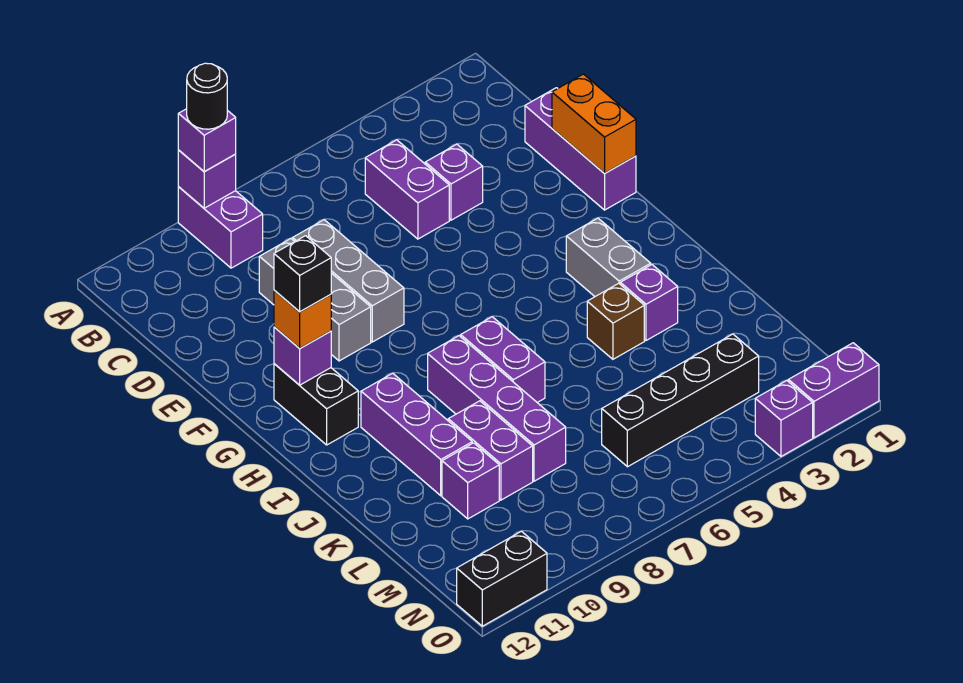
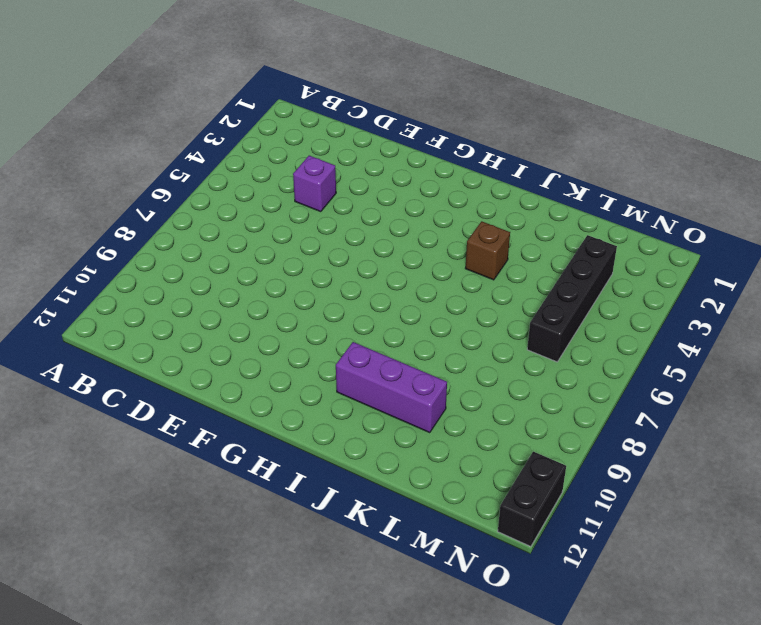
none -> purple 1x2 brick [178,187,263,268]
none -> purple 1x2 brick [365,140,449,239]
none -> purple 1x3 brick [525,88,636,210]

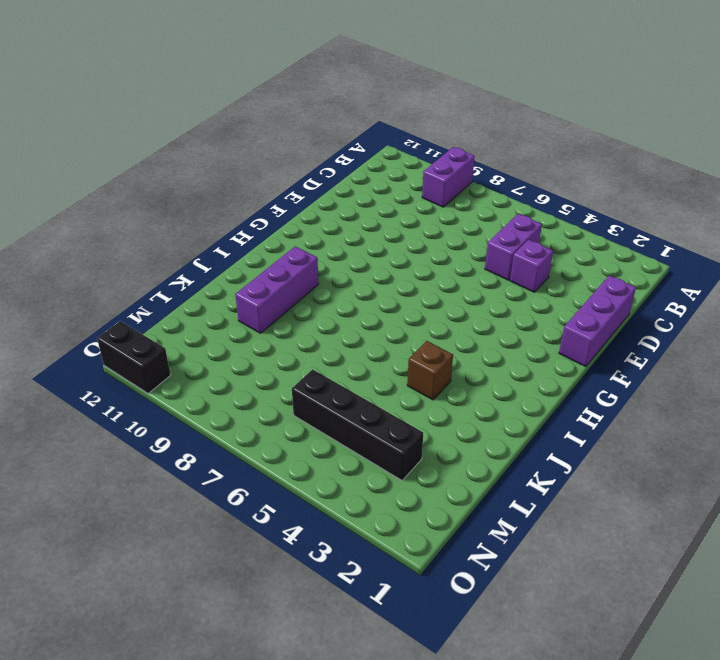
none -> grey 1x3 brick [293,220,404,342]
none -> grey 1x3 brick [259,239,371,361]
none -> black 1x2 brick [274,364,358,445]

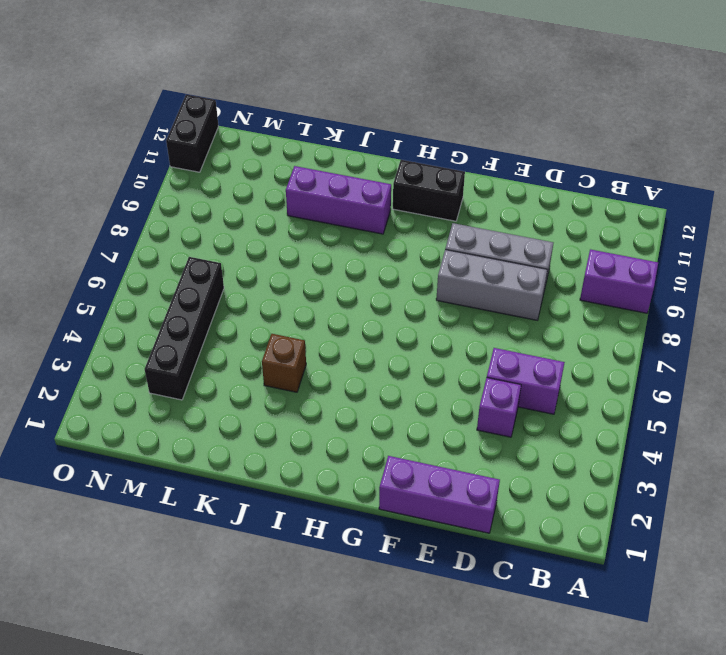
none -> grey 1x2 brick [566,218,651,296]
none -> purple 1x2 brick [461,317,545,402]
none -> purple 1x4 brick [428,336,566,481]

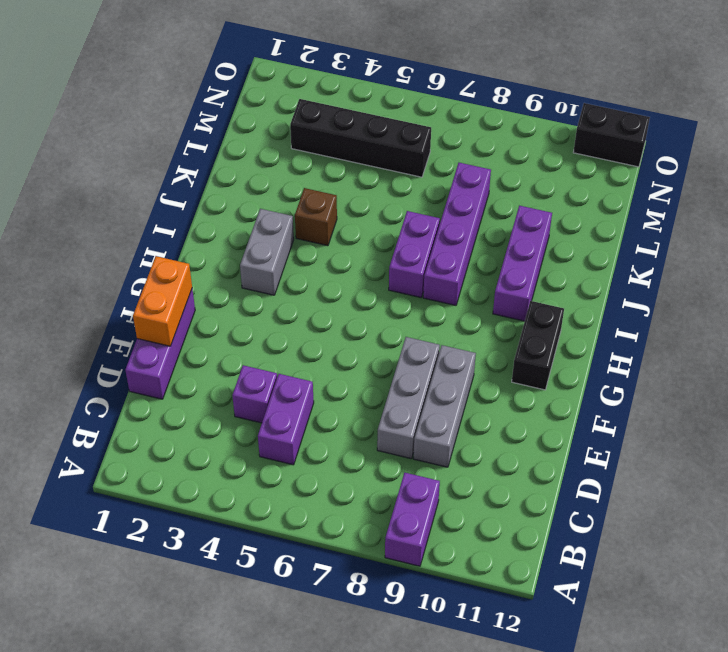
none -> purple 1x1 brick [620,265,678,341]
none -> purple 1x2 brick [448,401,533,500]
none -> purple 1x1 brick [442,443,499,519]

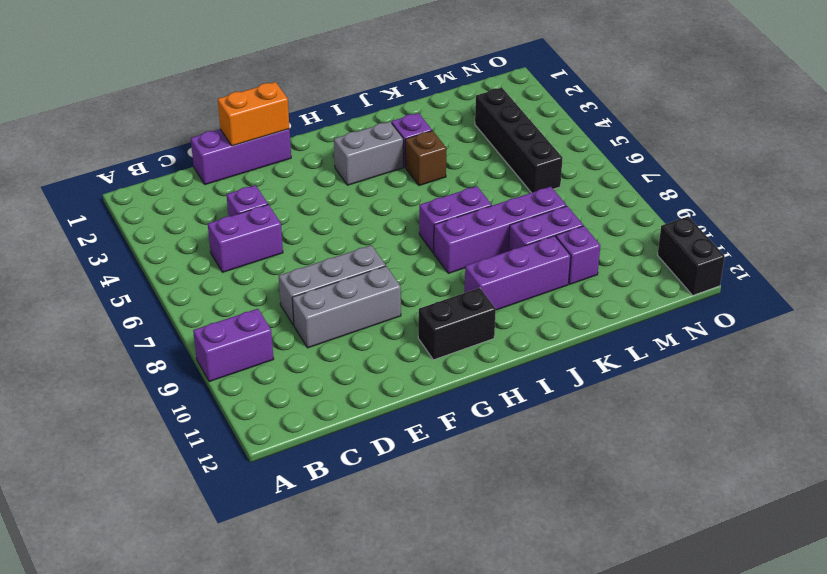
none -> purple 1x2 brick [788,343,879,438]
none -> purple 1x1 brick [755,380,813,456]
none -> purple 1x1 brick [178,150,236,208]

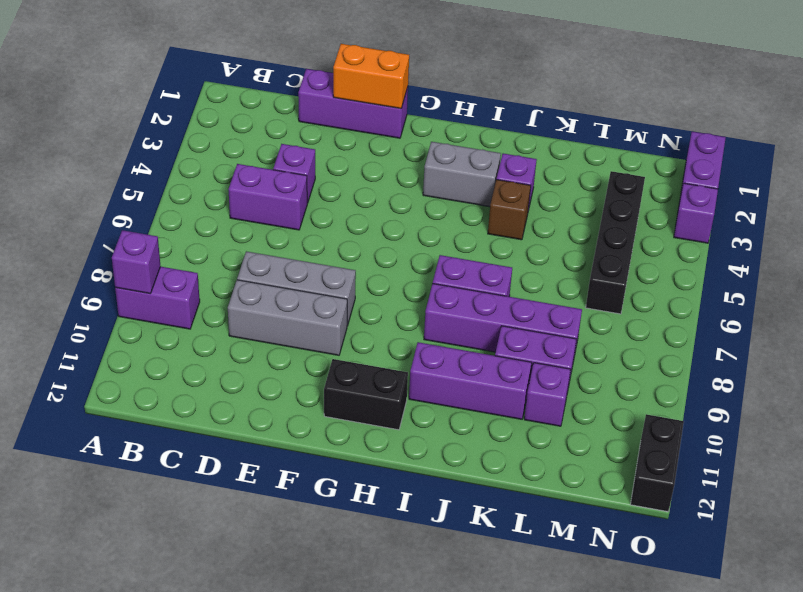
none -> purple 1x1 brick [274,327,331,385]
none -> purple 1x1 brick [178,109,236,172]
none -> orange 1x1 brick [274,290,331,348]

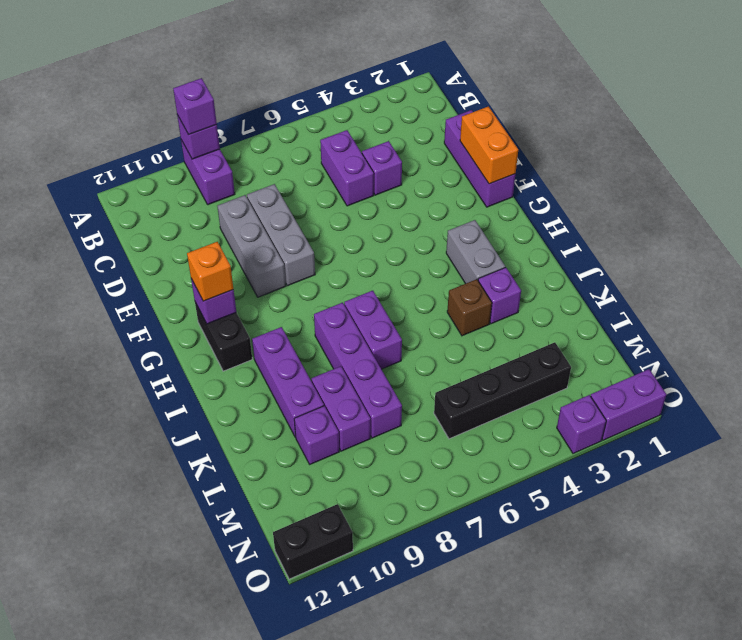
none -> black 1x1 round brick [187,63,227,129]
none -> black 1x1 brick [274,236,331,312]

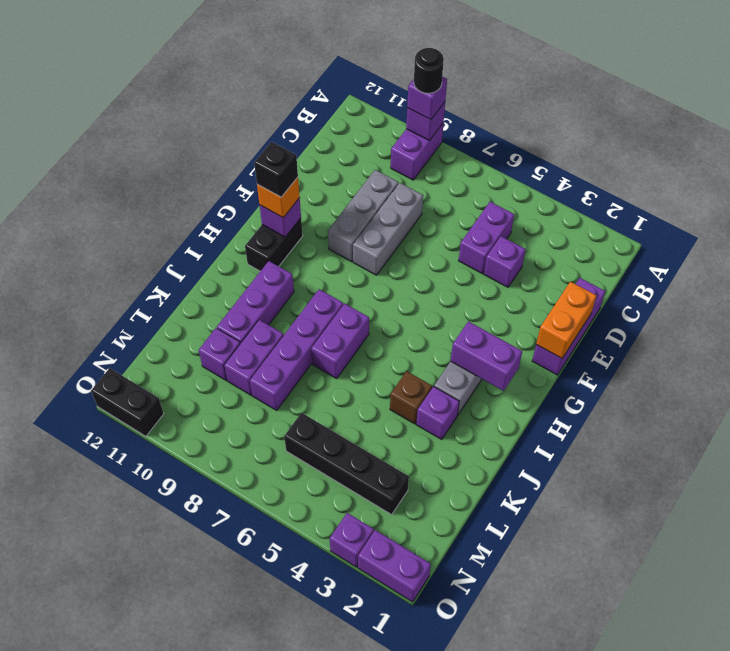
purple 1x2 brick [451,321,522,391] -> none

